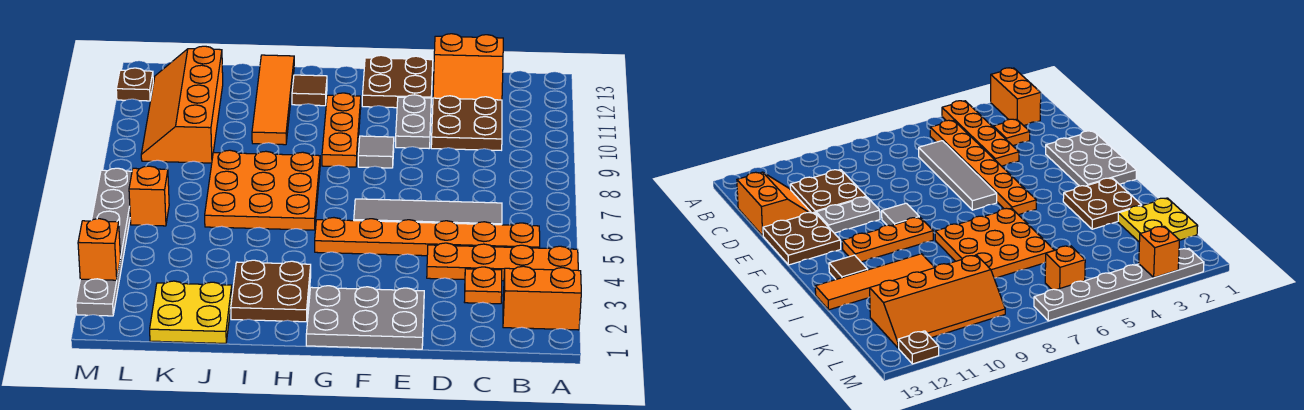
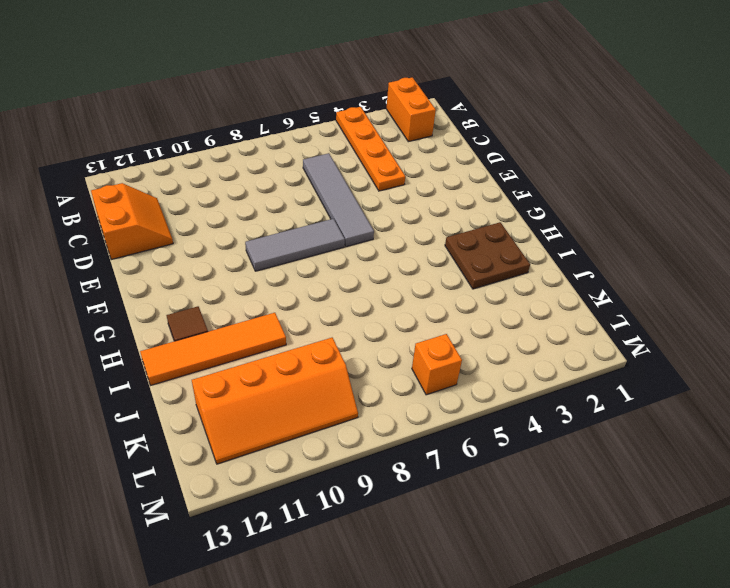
grey 1x3 tile [245,219,345,271] -> grey 1x1 tile [358,136,394,168]
none -> orange 1x6 plate [315,218,540,256]
none -> orange 1x1 plate [465,267,502,304]
none -> brown 2x2 plate [431,96,502,150]

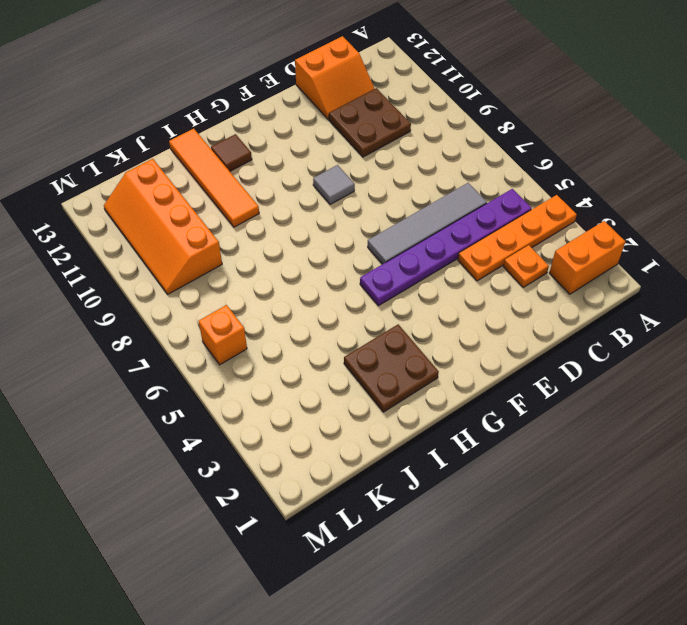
purple 1x6 plate [360,189,532,306] -> orange 1x6 plate [315,218,540,256]
none -> grey 2x3 plate [306,286,424,349]
none -> grey 1x2 plate [396,95,431,148]
none -> brown 2x2 plate [362,55,433,108]

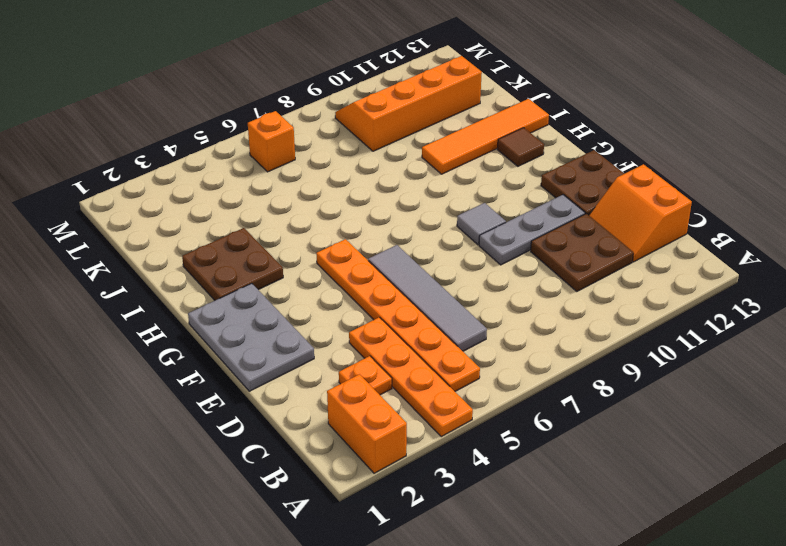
grey 1x3 plate [479,195,585,265] -> grey 1x2 plate [396,95,431,148]
none -> orange 1x3 plate [322,93,361,167]
none -> orange 3x3 plate [205,150,320,230]
none -> yellow 2x2 plate [150,281,232,343]

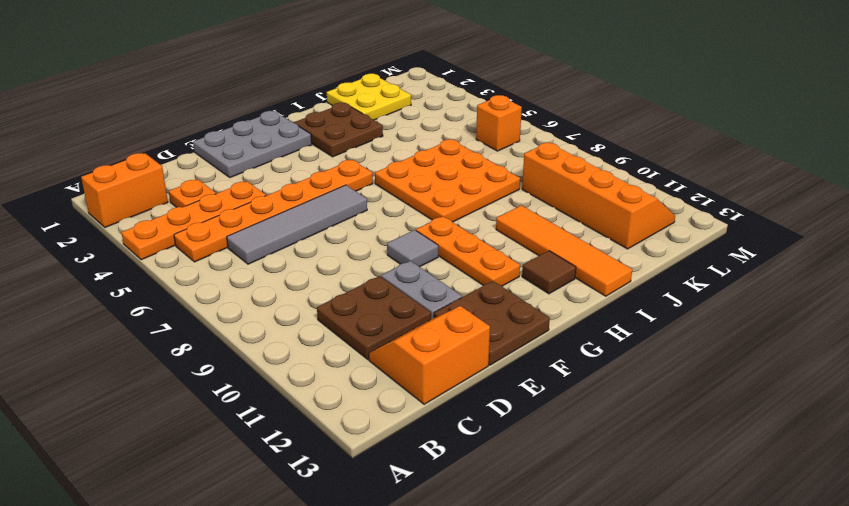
none -> grey 1x6 plate [76,168,132,316]
none -> brown 1x1 plate [116,68,153,101]
none -> orange 1x1 brick [78,219,120,280]

